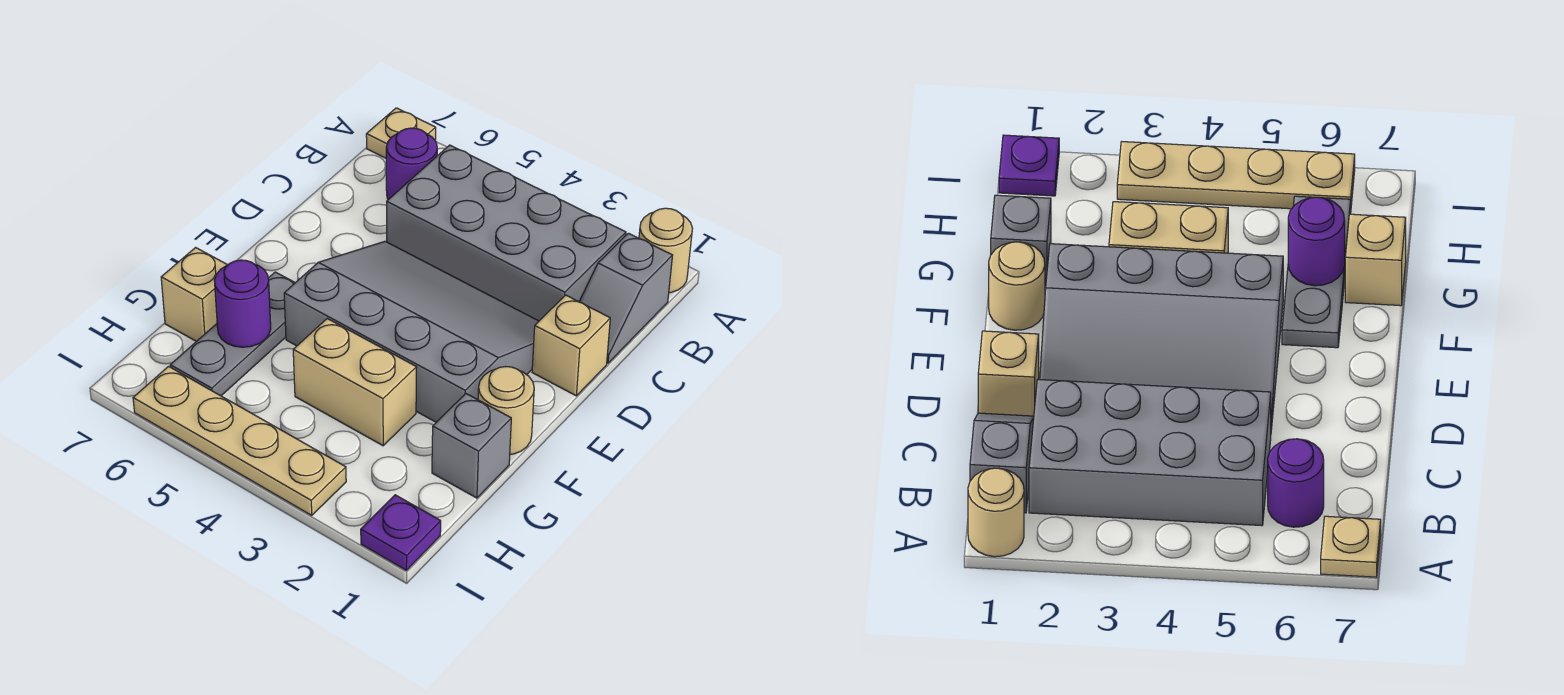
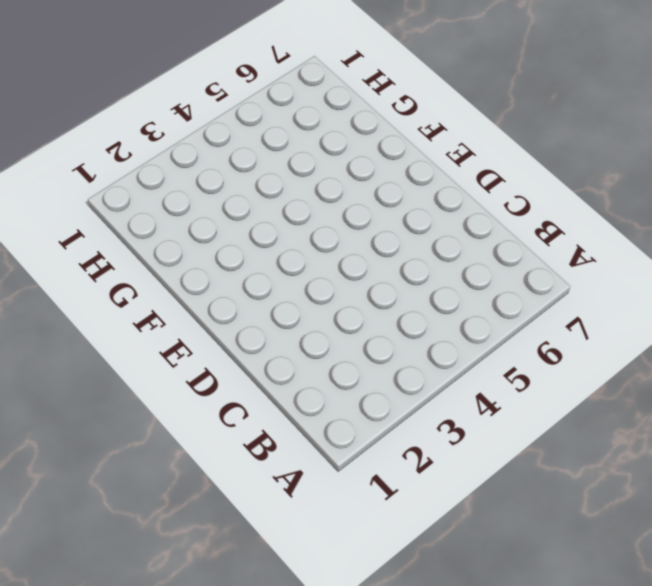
none -> tan 1x1 round brick [639,208,693,293]
none -> tan 1x1 plate [366,108,436,158]
none -> grey 1x2 slope [579,233,673,363]

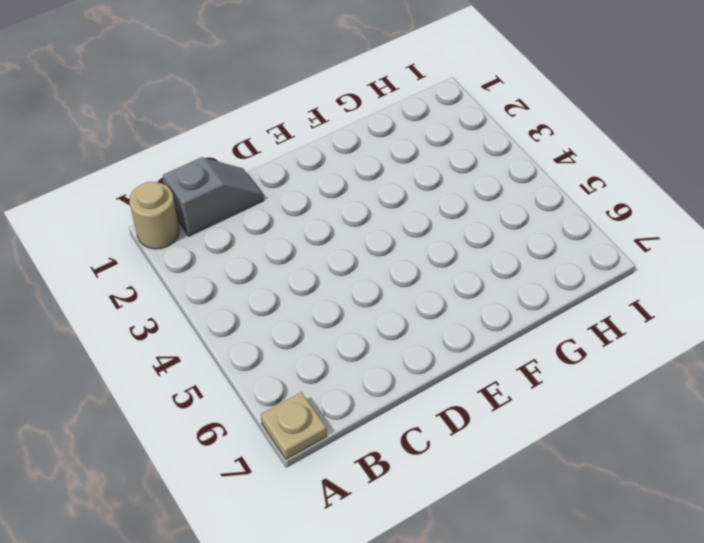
none -> grey 2x4 brick [387,145,626,321]
none -> purple 1x1 round brick [386,128,437,200]
none -> tan 1x1 brick [532,295,610,396]

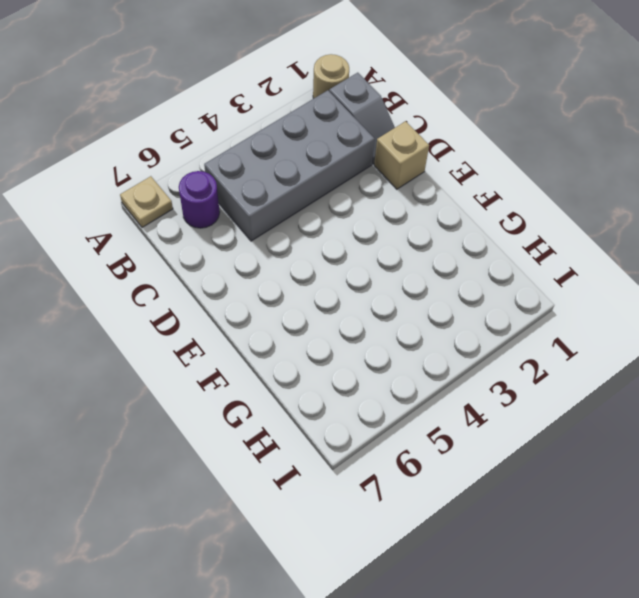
none -> grey 3x4 slope [284,241,539,422]
none -> tan 1x1 round brick [478,367,534,455]
none -> grey 1x3 plate [170,272,295,396]

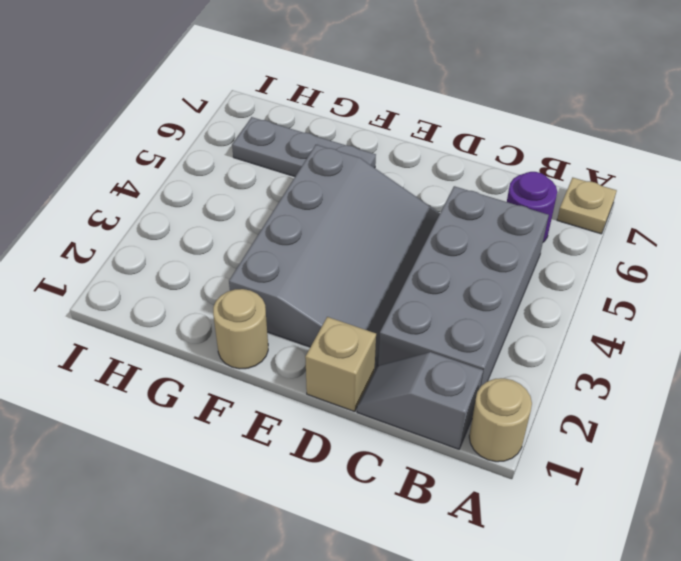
none -> grey 1x1 brick [432,394,511,498]
none -> tan 1x2 brick [293,319,417,446]
none -> tan 1x1 brick [161,248,227,341]

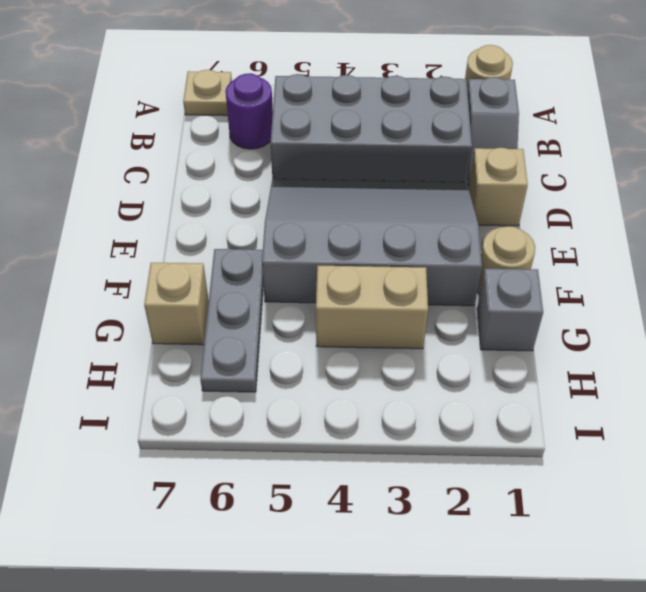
none -> purple 1x1 plate [361,495,441,570]
none -> tan 1x4 plate [133,366,346,515]
none -> purple 1x1 round brick [214,260,271,347]

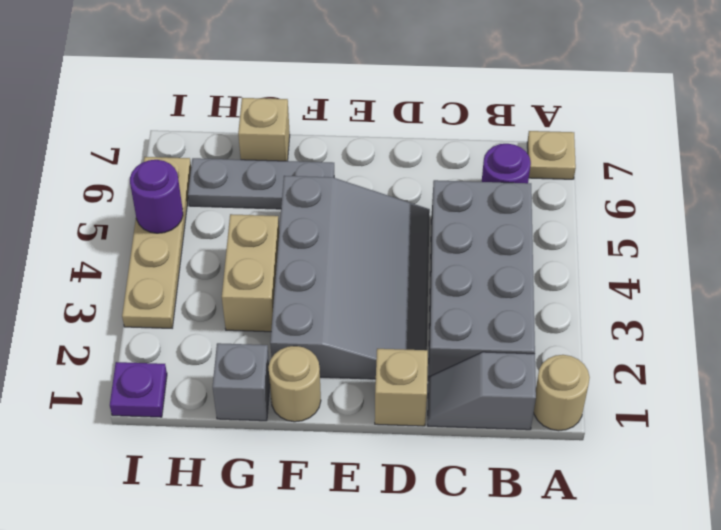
purple 1x1 round brick [130,160,183,233] -> purple 1x1 round brick moved to [214,260,271,347]

